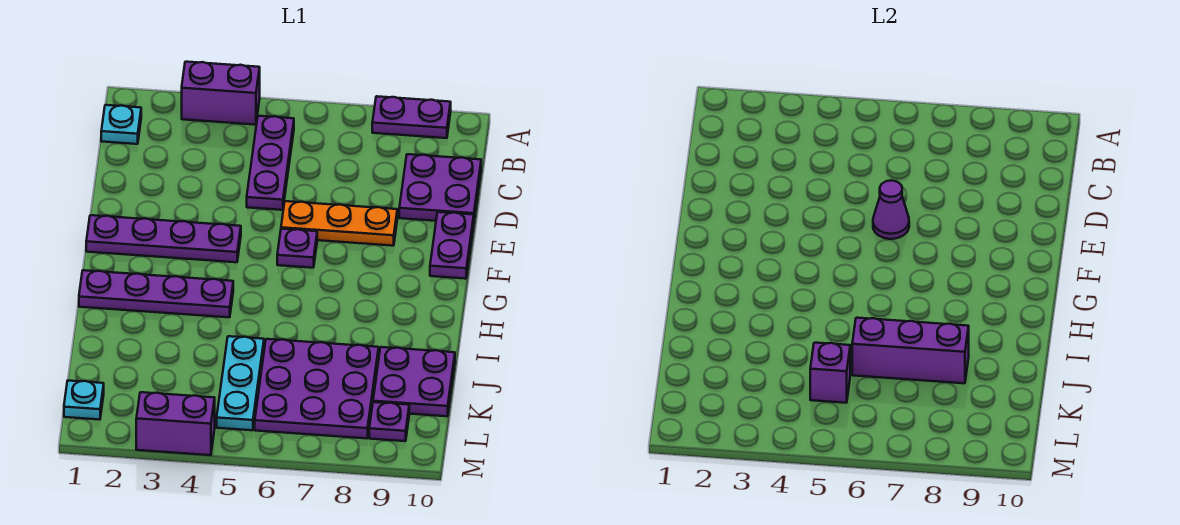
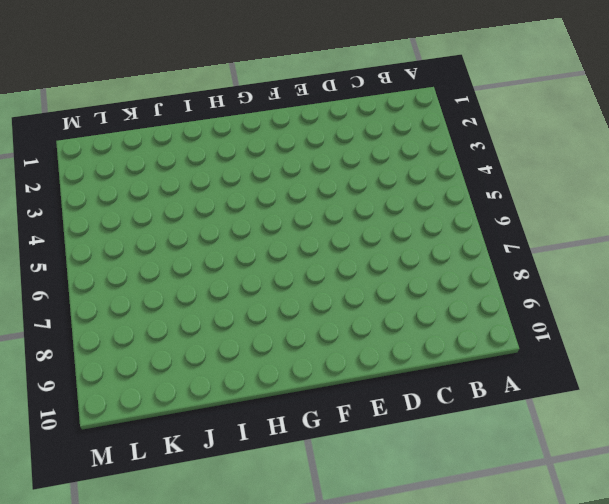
none -> purple 1x2 brick [182,62,260,125]
none -> purple 1x2 plate [372,96,451,138]
none -> cyan 1x1 plate [101,105,141,144]

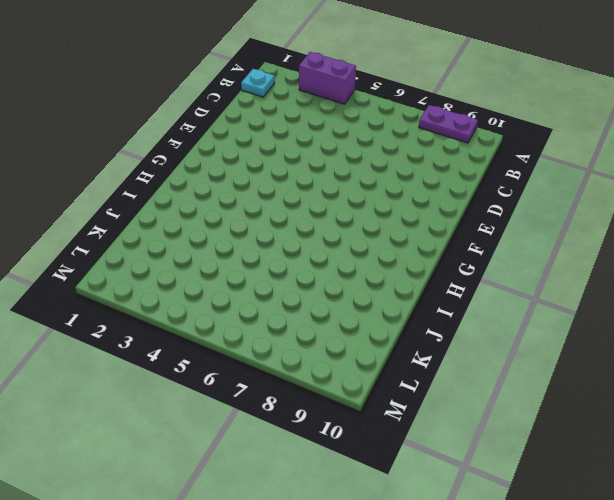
none -> purple 1x3 plate [247,116,294,210]
none -> purple 2x2 plate [399,154,481,221]
none -> orange 1x3 plate [281,201,397,246]

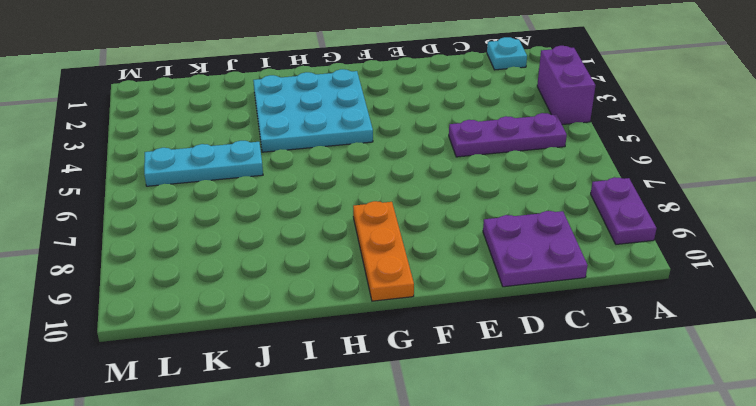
cyan 3x3 plate [253,69,373,152] -> purple 1x4 plate [79,270,233,317]
orange 1x3 plate [353,201,414,301] -> orange 1x3 plate moved to [281,201,397,246]
none -> purple 1x2 plate [430,212,474,279]
none -> purple 1x4 plate [86,215,241,262]
none -> purple 1x1 plate [277,229,317,268]

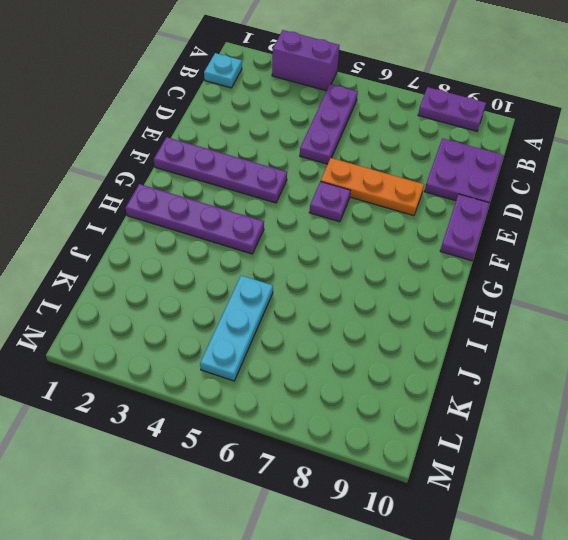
none -> purple 3x3 plate [255,339,379,438]
none -> purple 2x2 plate [373,347,455,416]
none -> cyan 1x1 plate [64,381,104,420]

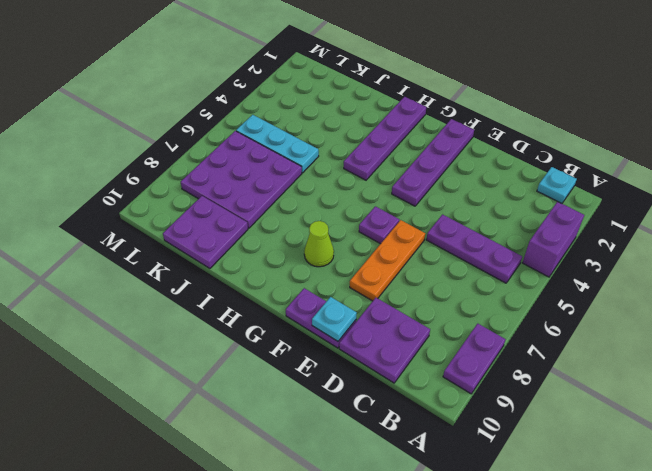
cyan 1x1 plate [312,297,357,341] -> cyan 1x1 plate moved to [64,381,104,420]
lime 1x1 cone [304,221,334,267] -> none
none -> purple 1x1 plate [369,402,409,441]
none -> purple 1x2 brick [136,392,215,455]
none -> purple 1x1 cone [873,180,909,239]

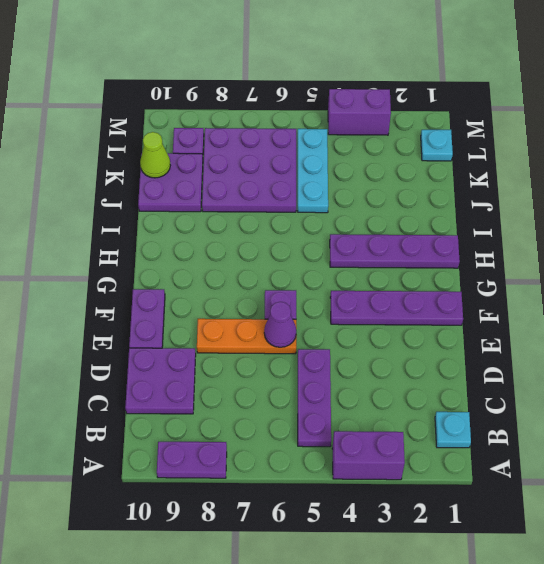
lime 1x1 cone [140,132,170,178] -> none
none -> purple 1x3 brick [852,318,969,383]
none -> purple 1x1 brick [810,343,850,403]

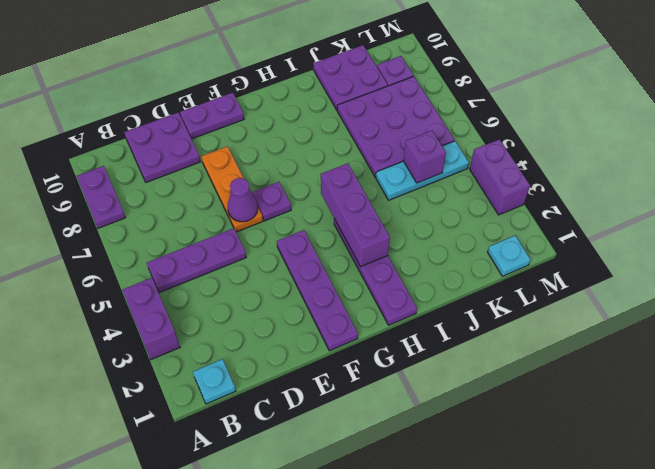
purple 1x3 brick [321,163,390,267] -> purple 1x3 brick moved to [852,318,969,383]

